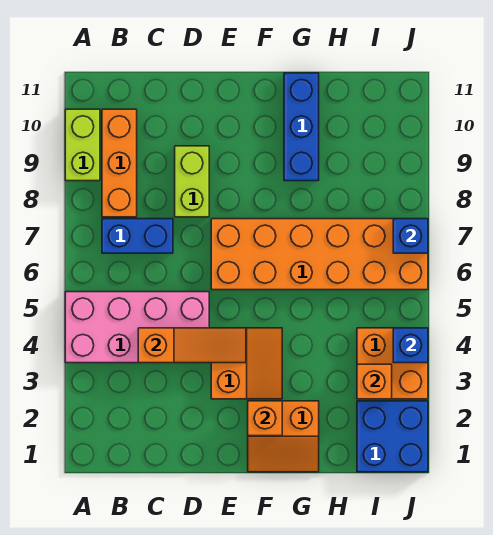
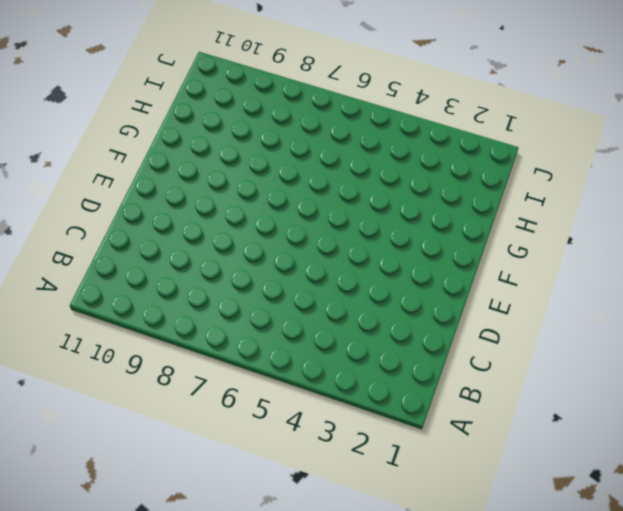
none -> pink 2x4 brick [65,292,209,363]
none -> lime 1x2 brick [65,109,100,181]
none -> blue 1x2 brick [102,219,173,253]

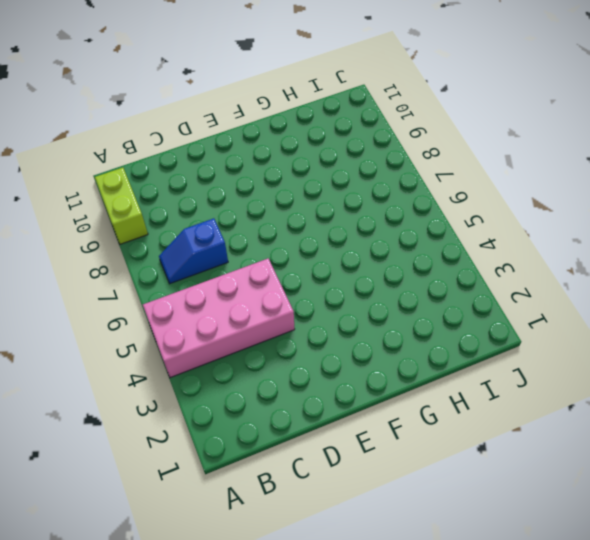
blue 1x2 slope [159,218,228,284] -> blue 1x2 brick [102,219,173,253]
none -> orange 1x3 brick [102,109,137,217]
none -> lime 1x2 brick [175,146,209,217]
none -> orange 2x2 slope [211,328,282,399]

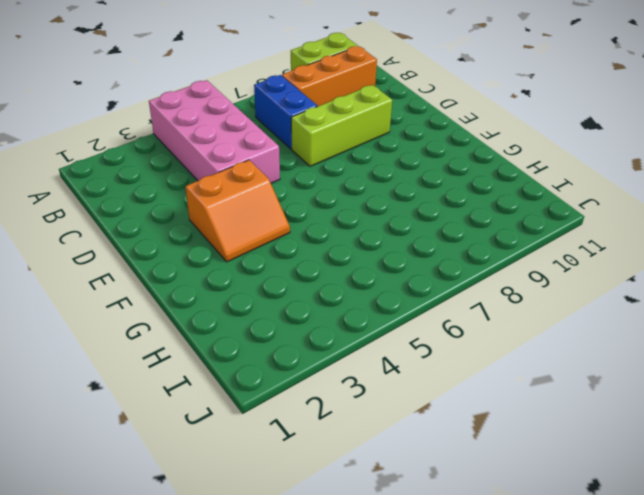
lime 1x3 brick [291,85,392,166] -> lime 1x2 brick [175,146,209,217]
none -> orange 2x6 brick [211,219,428,290]
none -> orange 2x2 slope [248,401,319,472]
none -> blue 1x3 brick [284,73,319,181]

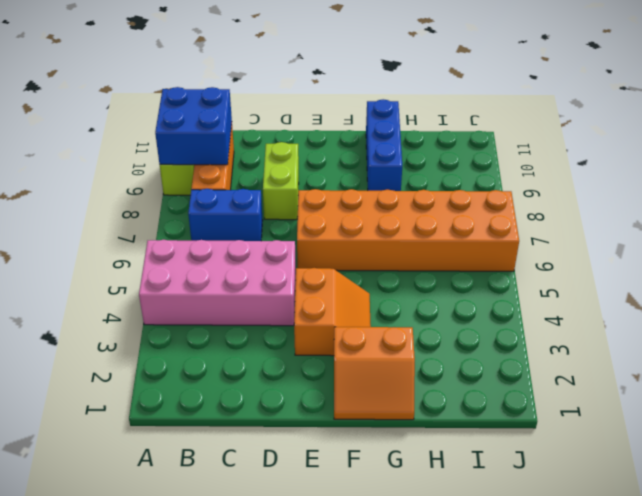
blue 2x2 brick [155,87,232,165] -> blue 2x2 brick moved to [357,401,428,472]
none -> orange 2x2 brick [357,328,428,399]
none -> orange 1x3 slope [138,328,246,363]
none -> orange 1x1 brick [248,401,282,436]

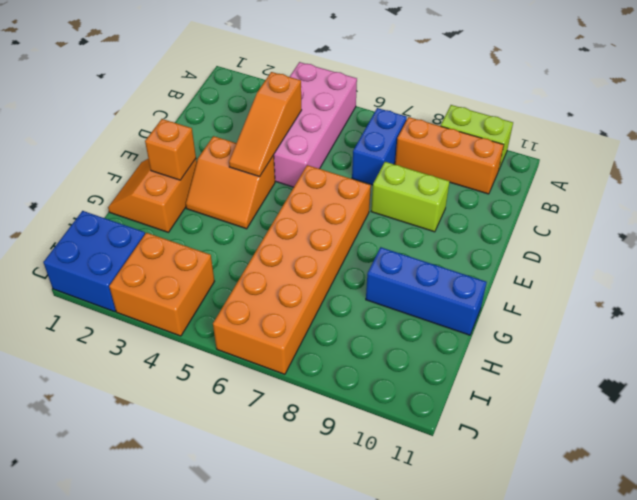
none -> orange 1x1 brick [357,364,392,399]
none -> blue 1x1 brick [393,328,428,363]
none -> blue 1x1 brick [393,219,428,253]

